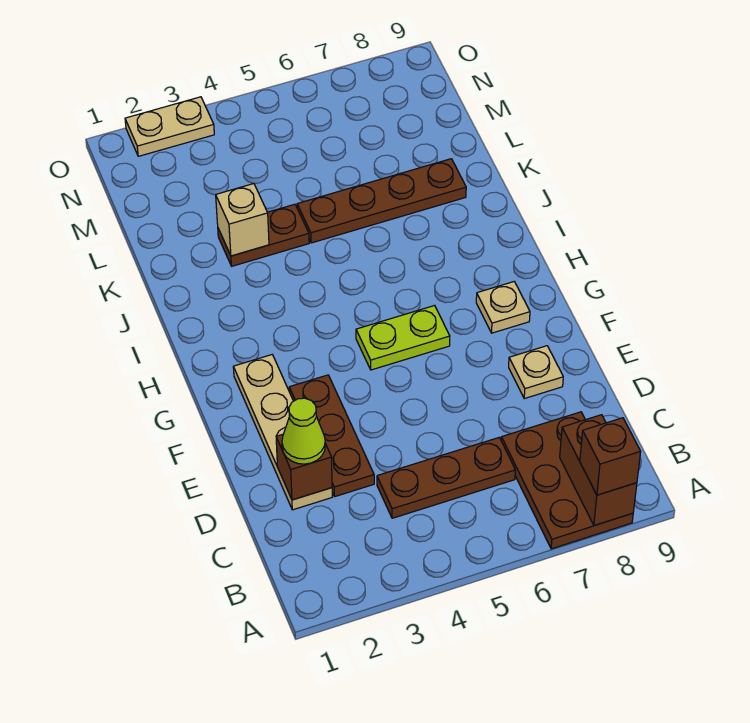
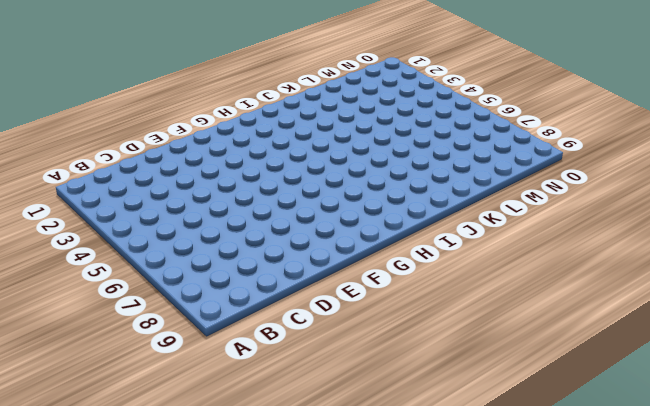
none -> brown 2x3 plate [501,412,633,549]
none -> brown 1x3 plate [377,438,515,518]
none -> tan 1x4 plate [233,355,332,510]

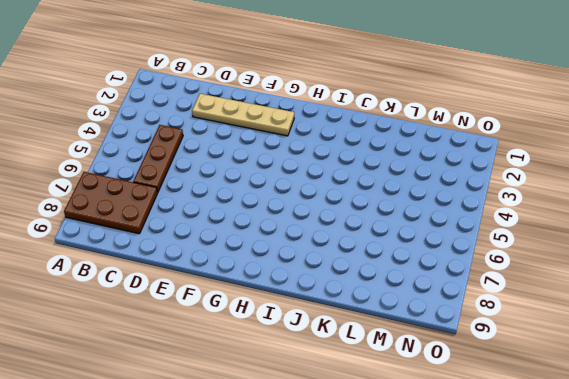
none -> brown 1x3 plate [289,375,374,497]
none -> tan 1x1 plate [509,346,563,399]
none -> lime 1x2 plate [356,305,450,370]

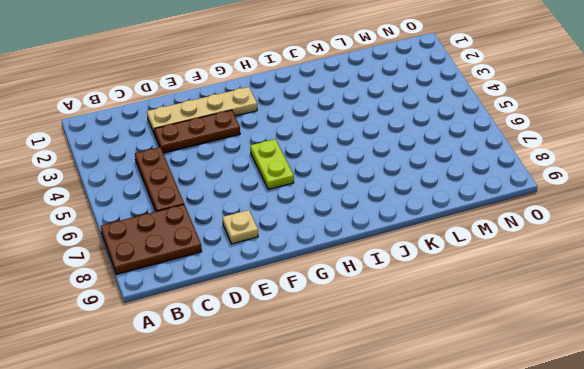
none -> tan 1x1 plate [476,282,530,333]
none -> brown 1x2 plate [218,204,309,266]
none -> brown 1x4 plate [297,159,466,243]

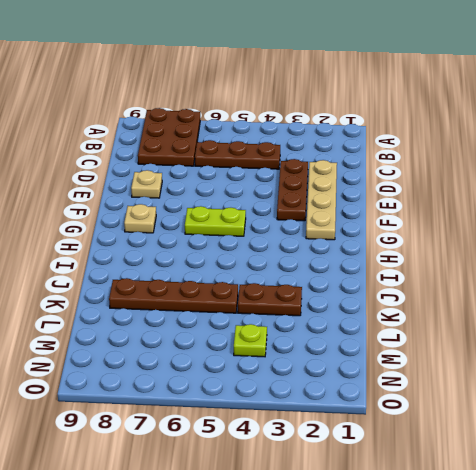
lime 1x1 plate [234,324,267,357] -> none
none -> tan 1x2 plate [125,97,214,156]
none -> brown 1x2 brick [560,415,637,526]
none -> brown 1x1 brick [276,434,332,500]

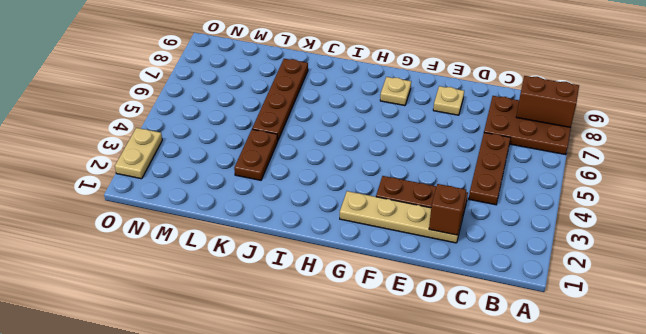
none -> lime 1x2 plate [356,305,450,370]
none -> tan 1x1 brick [216,183,269,256]
none -> brown 1x1 brick [580,418,641,495]

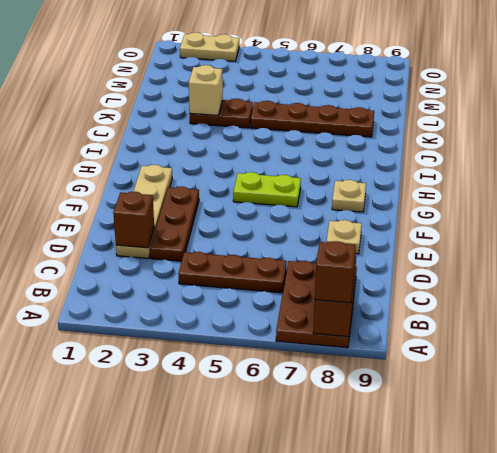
none -> lime 1x1 cone [282,398,325,464]

